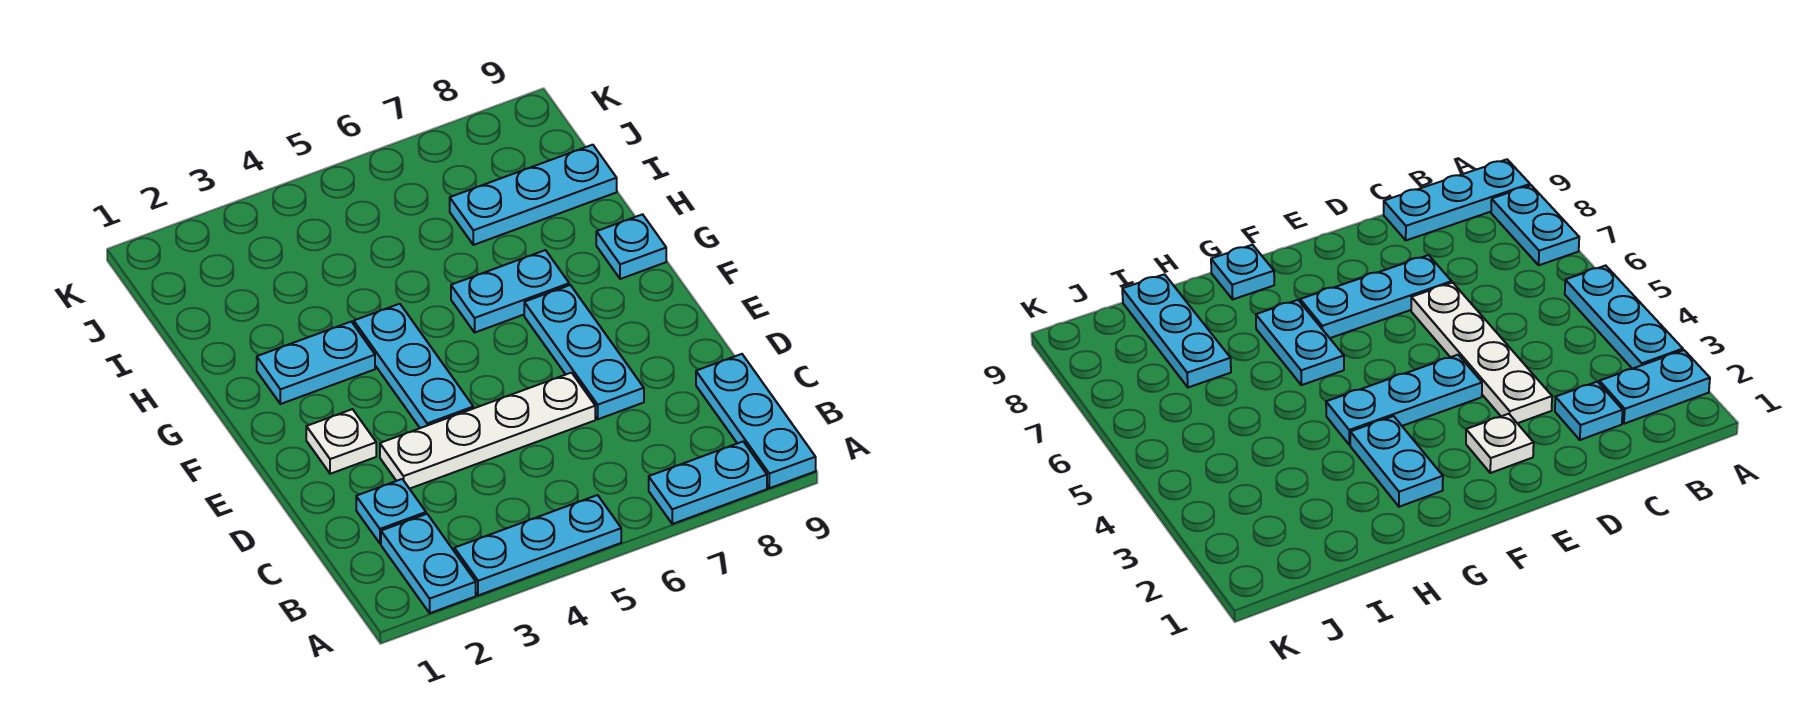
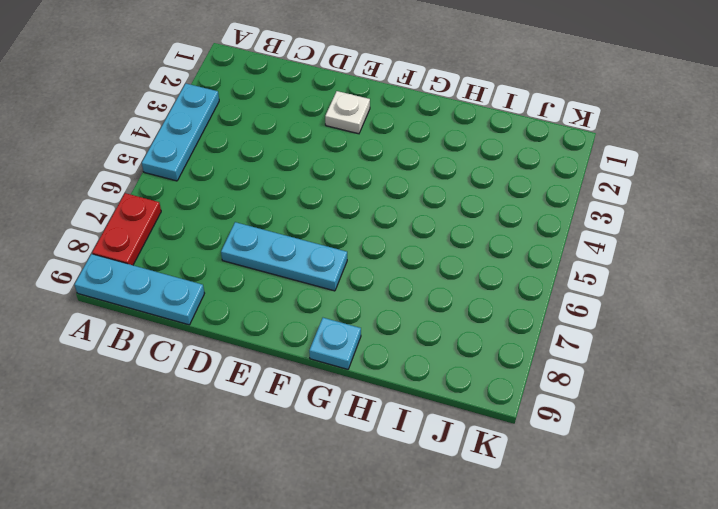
red 1x2 plate [92,193,161,265] -> cyan 1x2 plate [649,442,767,524]
none -> cyan 1x2 plate [381,514,476,613]
none -> cyan 1x1 plate [356,479,426,543]
none -> white 1x4 plate [380,373,595,489]

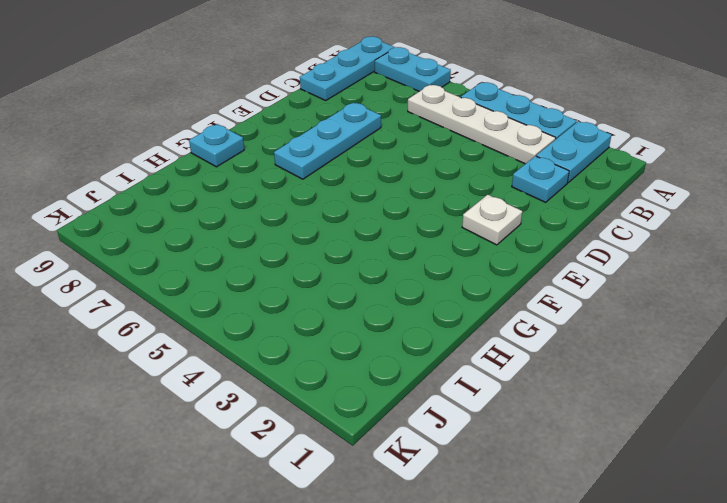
white 1x4 plate [408,85,556,164] -> white 1x4 plate moved to [380,373,595,489]
none -> cyan 1x3 plate [354,304,473,428]
none -> cyan 1x2 plate [257,322,375,404]
none -> cyan 1x2 plate [451,250,569,332]

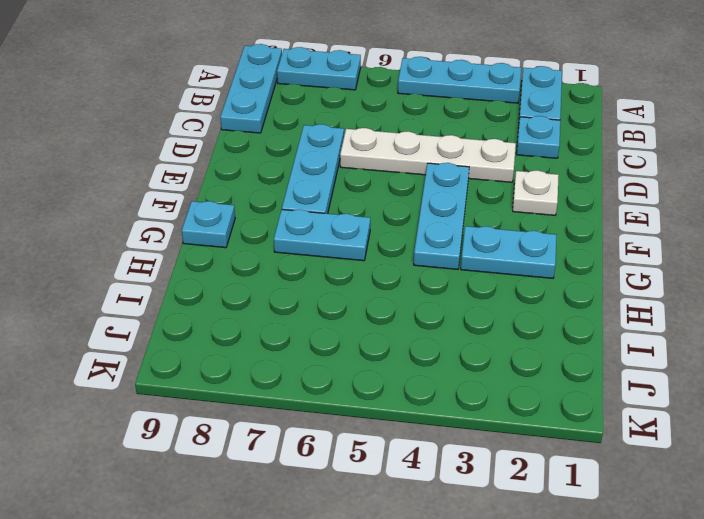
none -> cyan 1x3 plate [450,145,617,245]

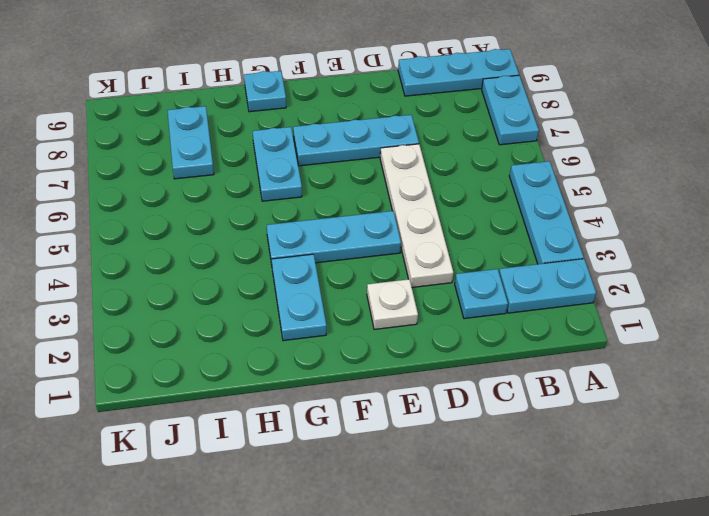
cyan 1x2 plate [167,106,214,179] -> cyan 1x3 plate [450,145,617,245]

